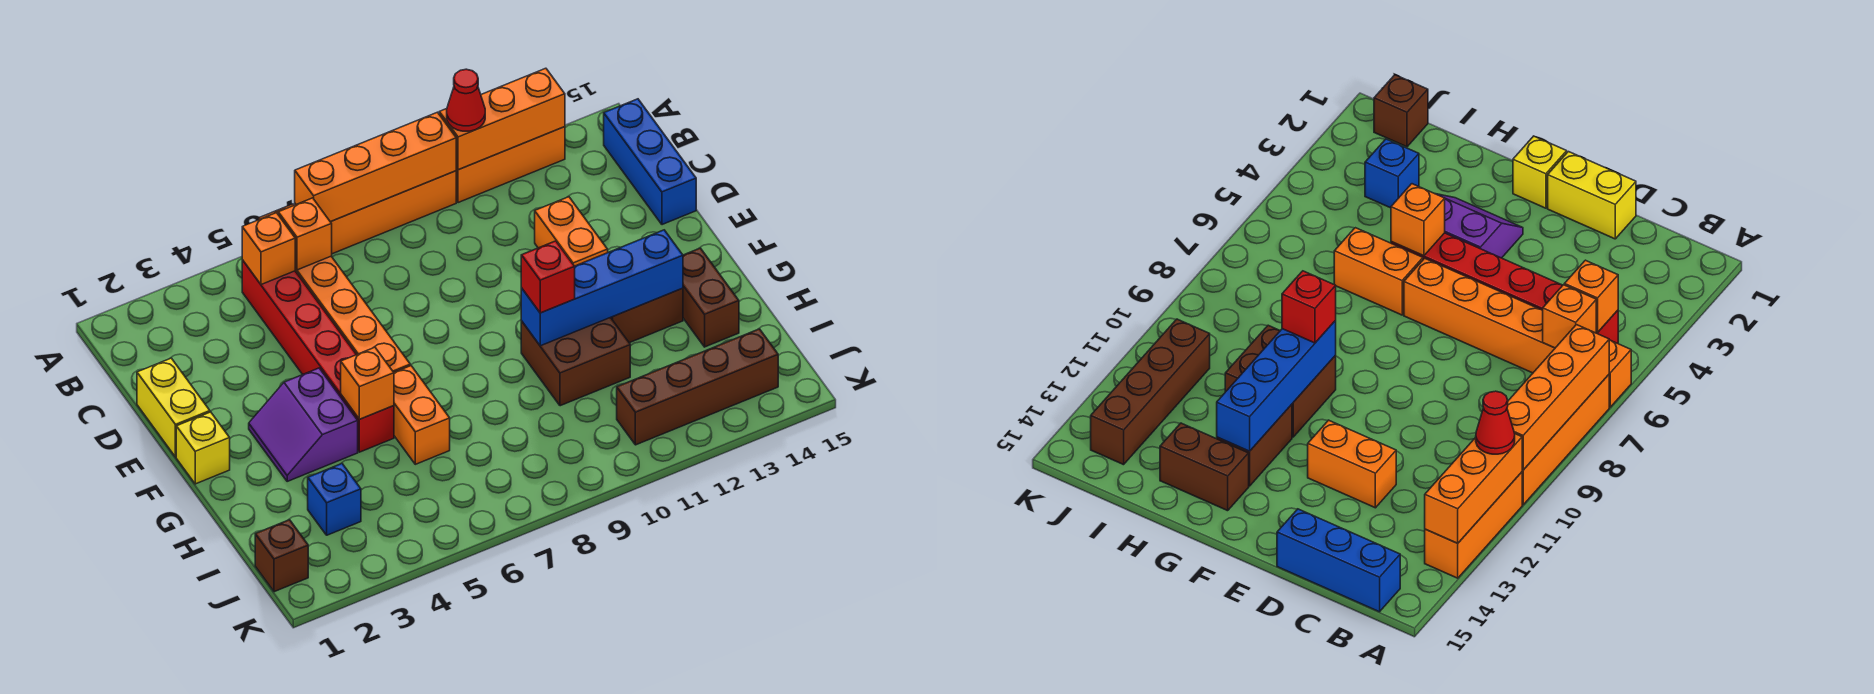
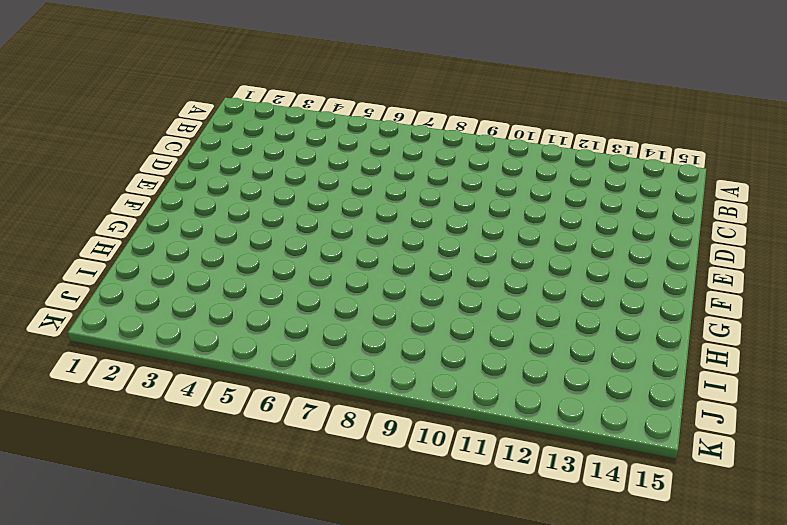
none -> orange 1x6 brick [259,204,410,372]
none -> orange 1x4 brick [295,171,456,254]
none -> orange 1x3 brick [456,127,565,203]

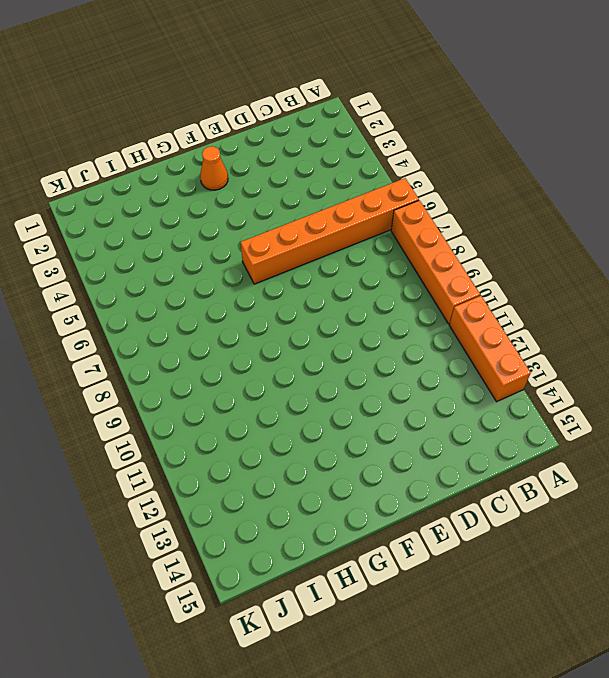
orange 1x1 cone [200,146,228,190] -> none
none -> red 1x6 brick [242,260,394,452]
none -> blue 1x3 brick [604,99,696,225]
none -> yellow 1x2 brick [137,358,210,457]

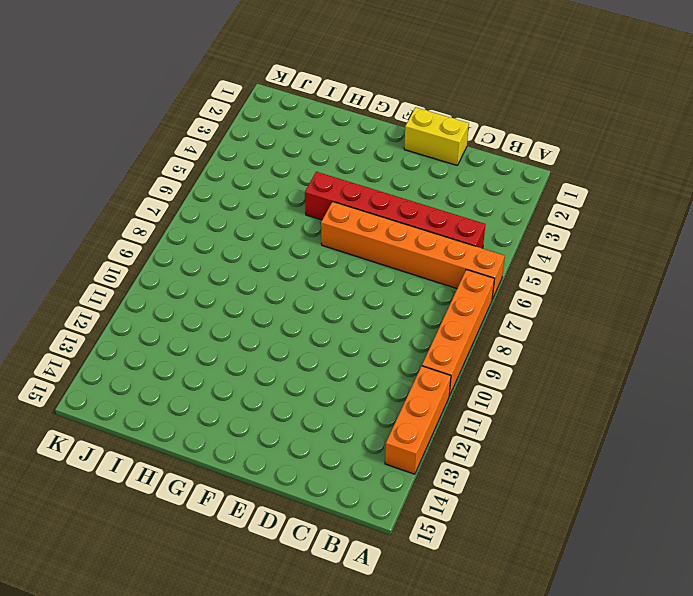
none -> blue 1x3 brick [604,99,696,225]
none -> orange 1x2 brick [535,197,608,266]
none -> yellow 1x1 brick [176,412,230,484]

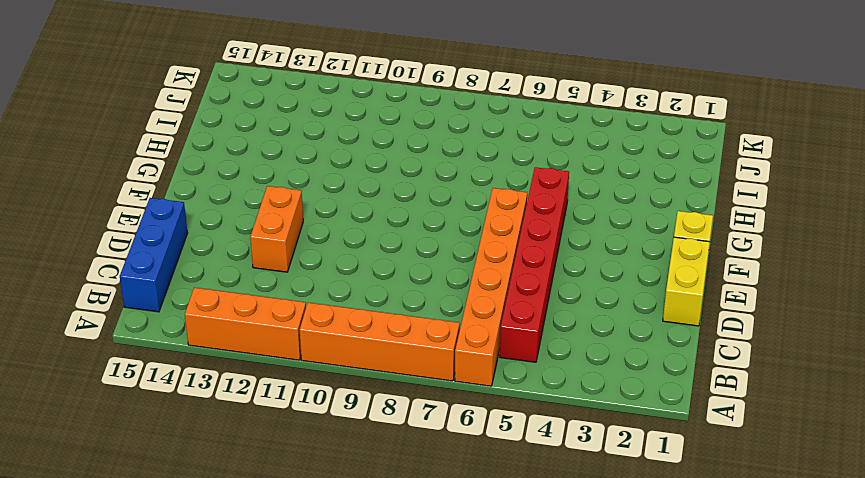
none -> purple 2x2 slope [249,368,358,481]
none -> orange 1x2 brick [394,366,450,464]
none -> brown 2x2 brick [521,317,630,406]

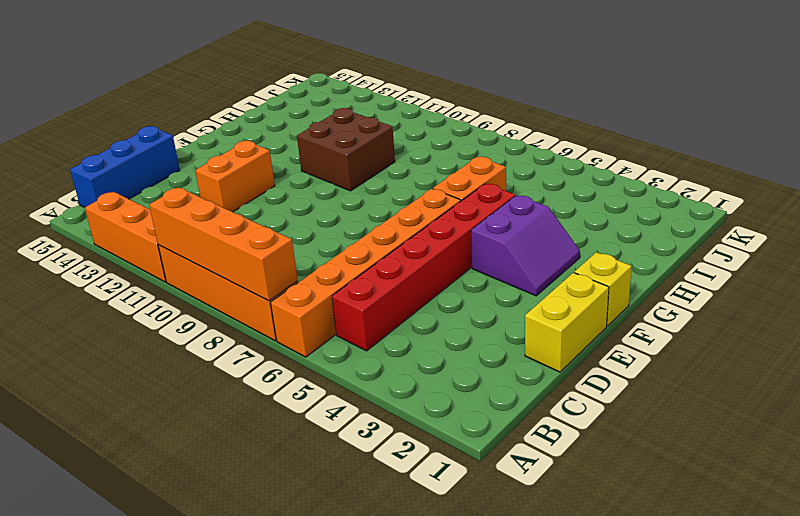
none -> brown 1x2 brick [611,288,683,343]
none -> brown 1x2 brick [683,248,739,347]
none -> blue 1x1 brick [308,464,361,535]

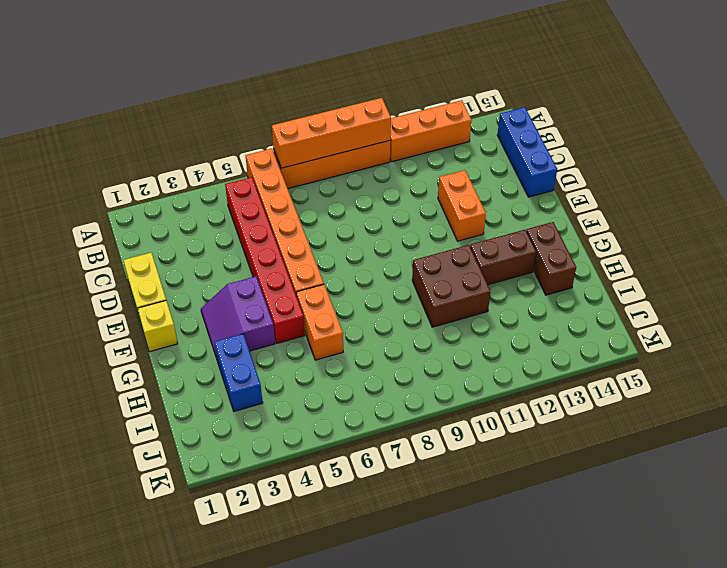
blue 1x2 brick [214,334,263,411] -> blue 1x1 brick [308,464,361,535]
none -> brown 1x1 brick [255,520,308,592]
none -> brown 1x4 brick [617,329,778,445]
none -> orange 1x3 brick [439,68,565,170]

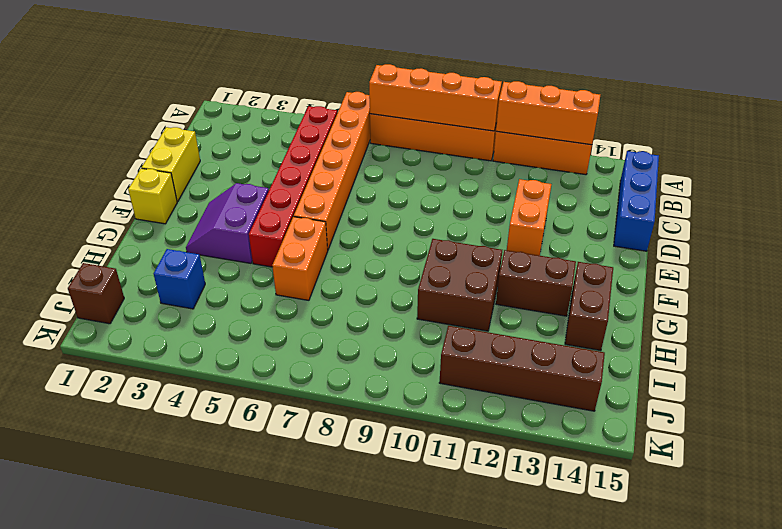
none -> orange 1x1 brick [242,213,295,285]
none -> orange 1x1 brick [278,198,332,270]
none -> orange 1x1 brick [341,347,394,419]

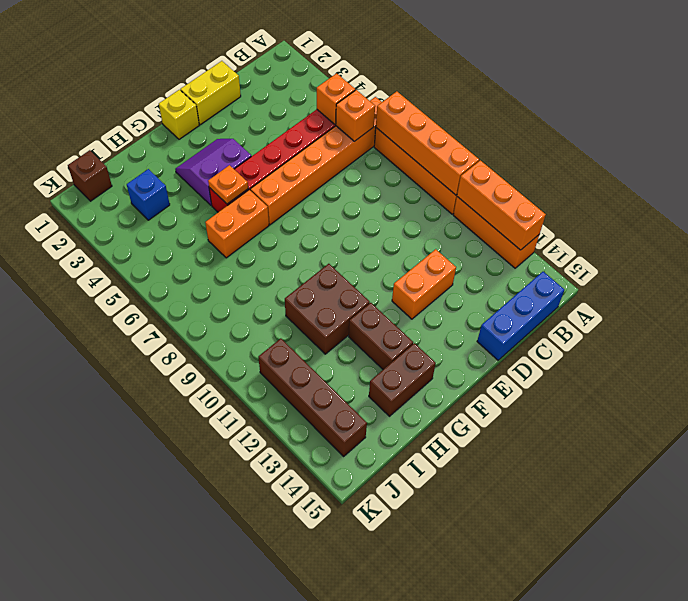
orange 1x1 plate [208,165,248,204] -> orange 1x1 brick [341,347,394,419]
none -> blue 1x4 brick [521,230,683,346]
none -> red 1x1 cone [447,69,485,131]
none -> red 1x1 brick [521,241,575,313]

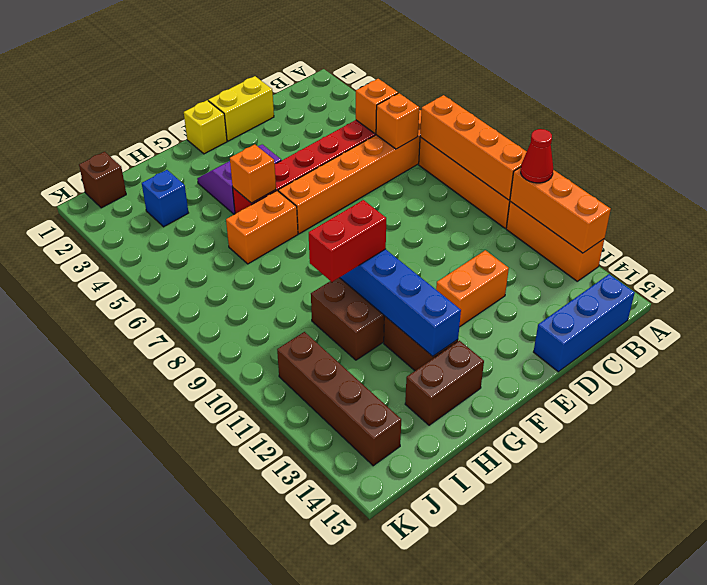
red 1x2 brick [309,200,386,282] -> red 1x1 brick [521,241,575,313]

